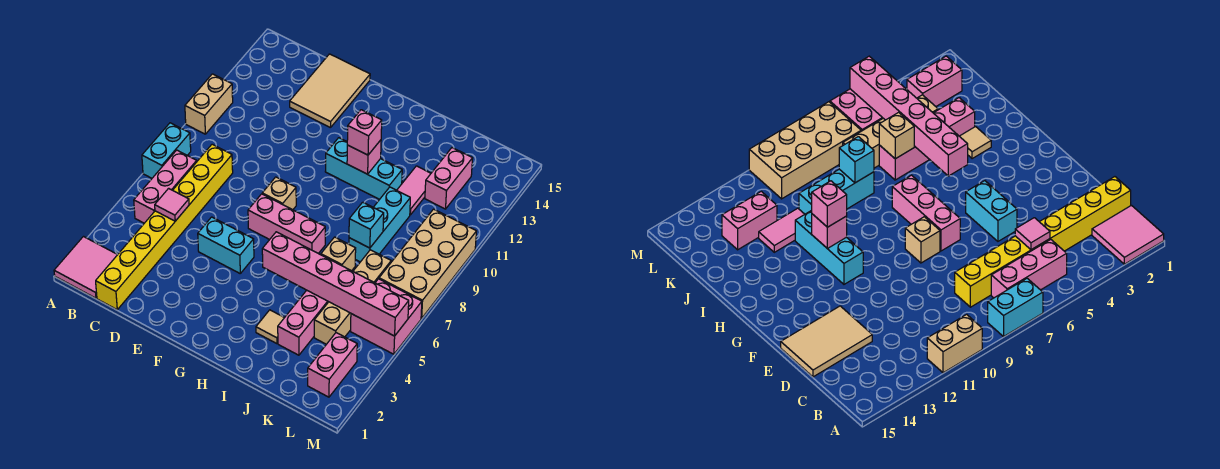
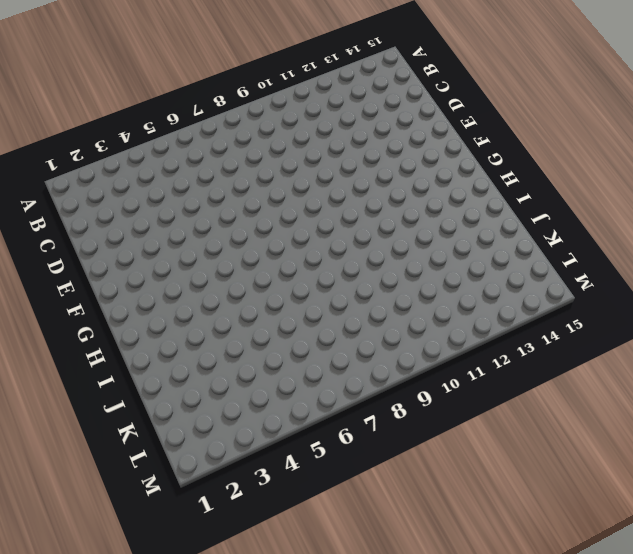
none -> pink 2x2 tile [54,237,118,298]
none -> cyan 1x2 brick [142,123,191,178]
none -> tan 1x2 brick [185,74,233,134]

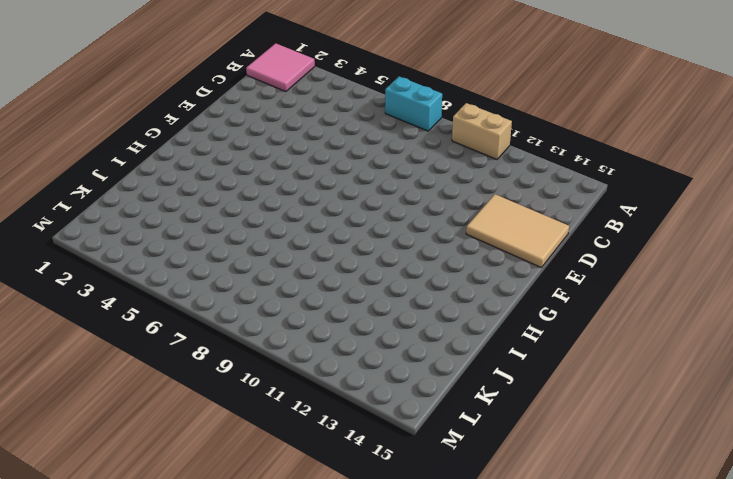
none -> pink 1x3 brick [134,150,197,223]
none -> yellow 1x8 brick [96,144,233,309]
none -> cyan 1x2 brick [198,217,254,273]

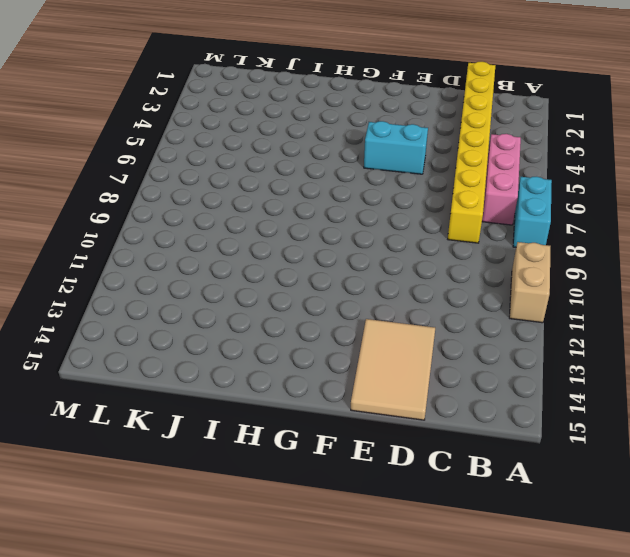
none -> pink 2x2 tile [54,237,118,298]
none -> pink 1x3 brick [248,194,325,254]
none -> tan 1x1 brick [262,177,296,210]

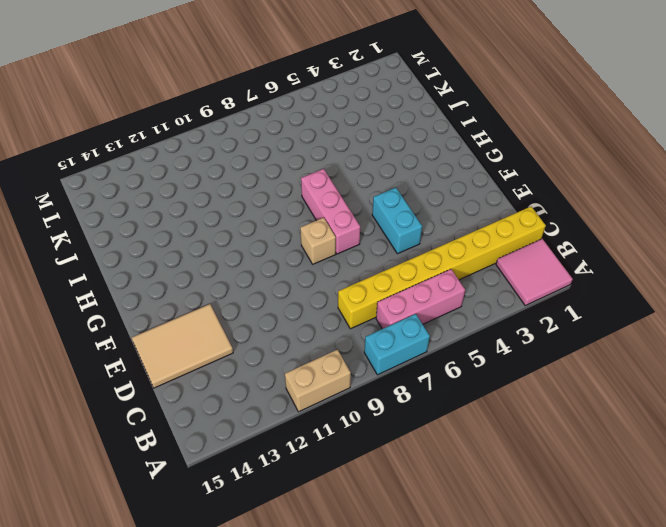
none -> cyan 1x3 brick [325,138,402,200]
none -> tan 1x1 tile [256,310,284,344]
none -> pink 1x4 brick [278,267,355,355]

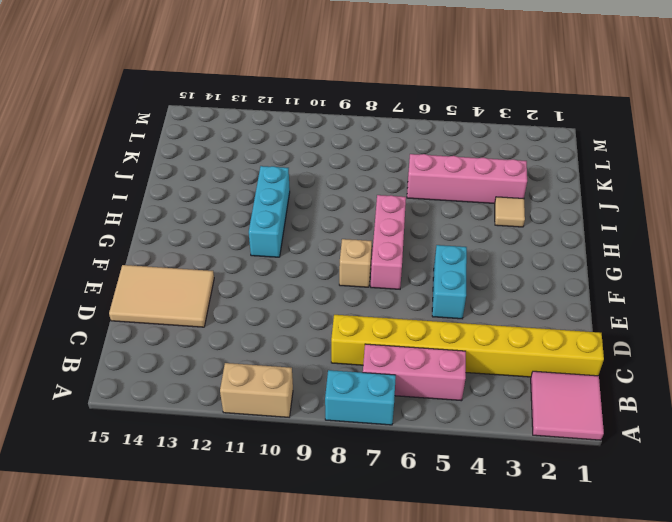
none -> cyan 1x3 brick [349,187,410,262]
none -> pink 1x2 tile [397,166,431,215]
none -> tan 1x4 brick [314,250,391,344]

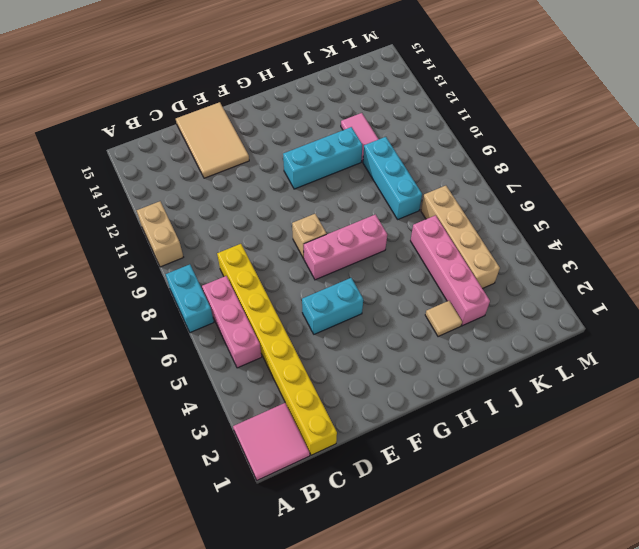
none -> pink 1x2 brick [425,148,473,209]
none -> pink 1x2 brick [308,333,357,397]
none -> pink 2x2 brick [351,279,422,354]

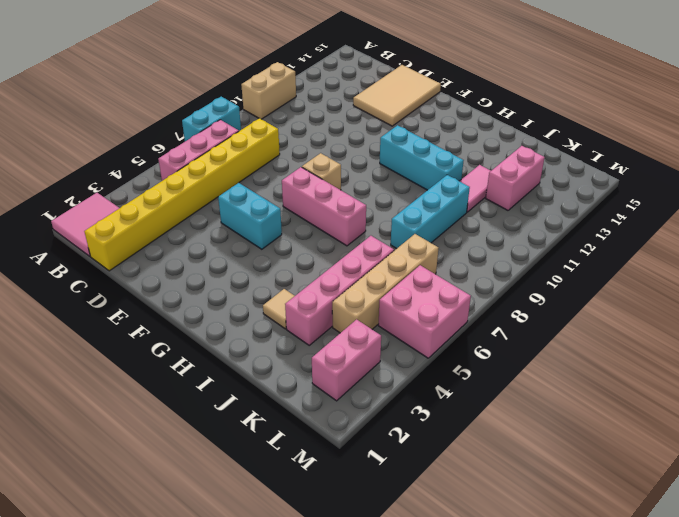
none -> tan 2x4 brick [379,209,476,318]
none -> pink 1x1 tile [155,188,189,221]
none -> pink 1x6 brick [262,232,409,336]

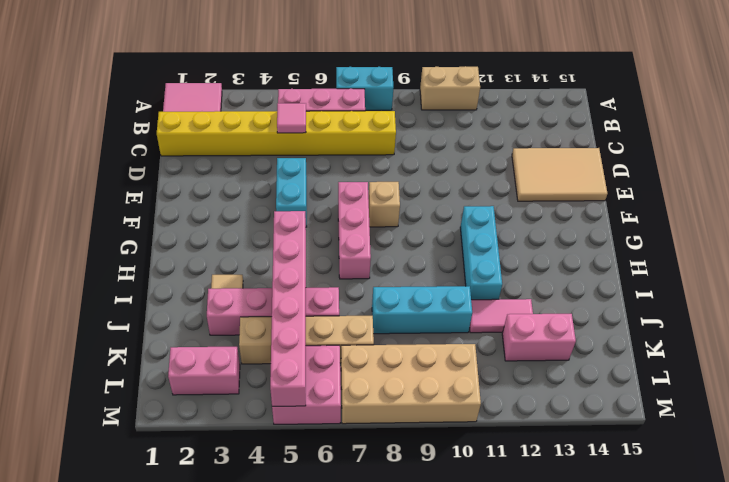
none -> pink 1x1 brick [347,140,381,174]
none -> tan 1x1 brick [321,237,356,271]
none -> cyan 1x1 brick [349,202,384,248]

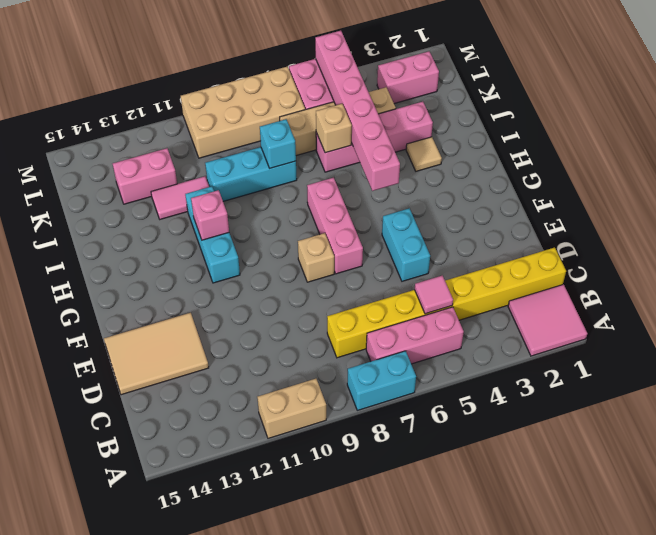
none -> pink 1x1 brick [347,110,382,155]

